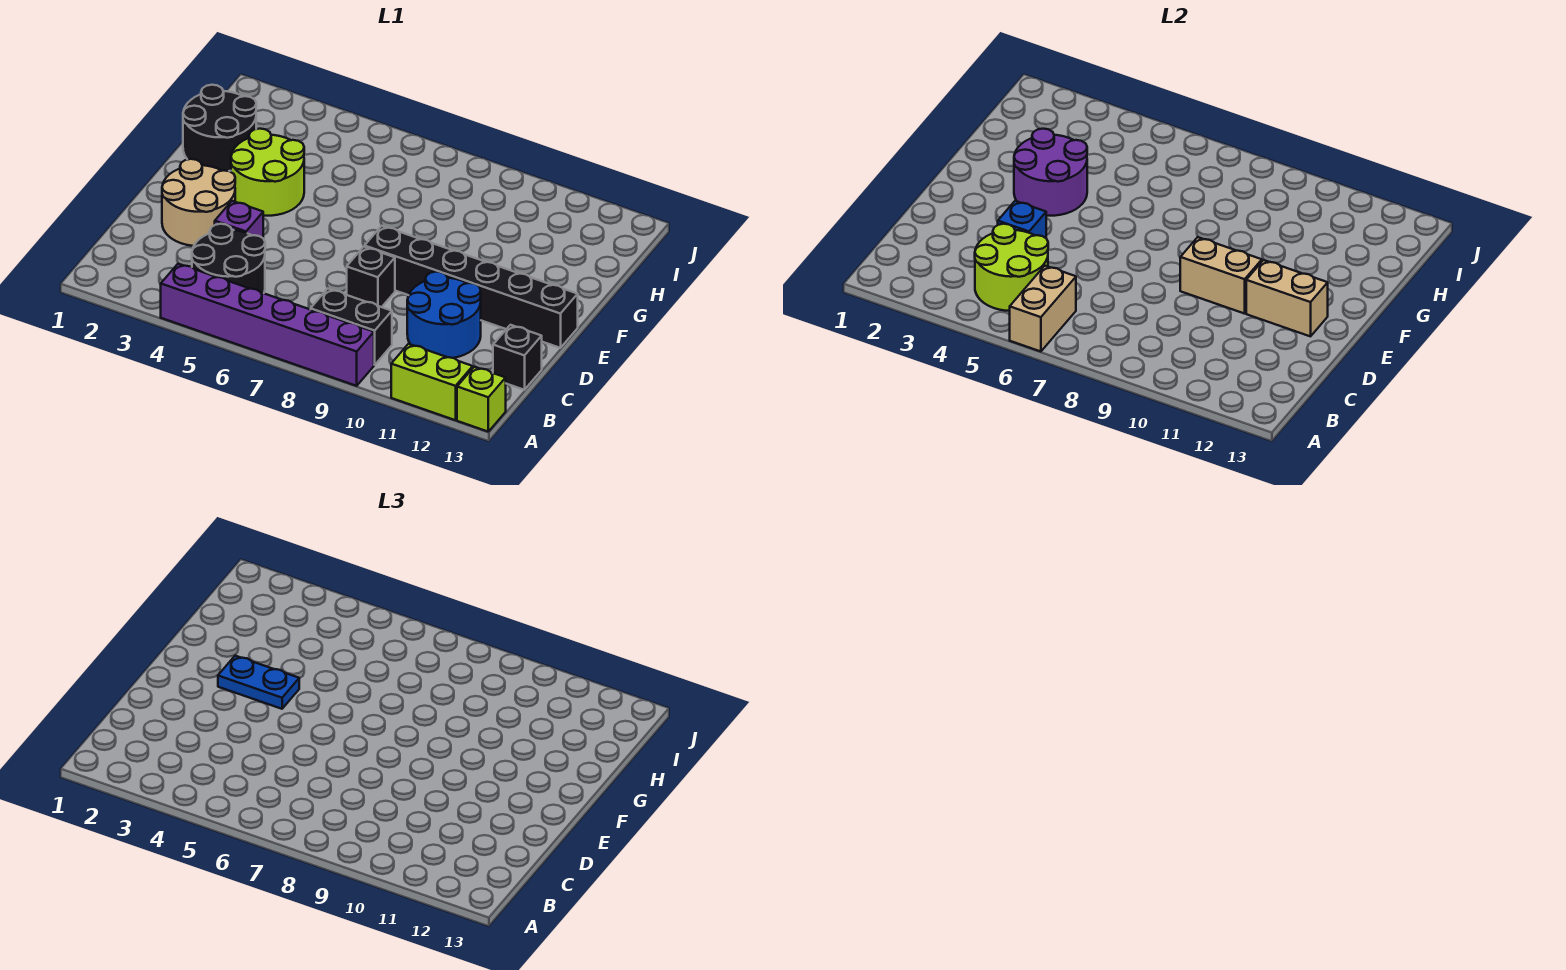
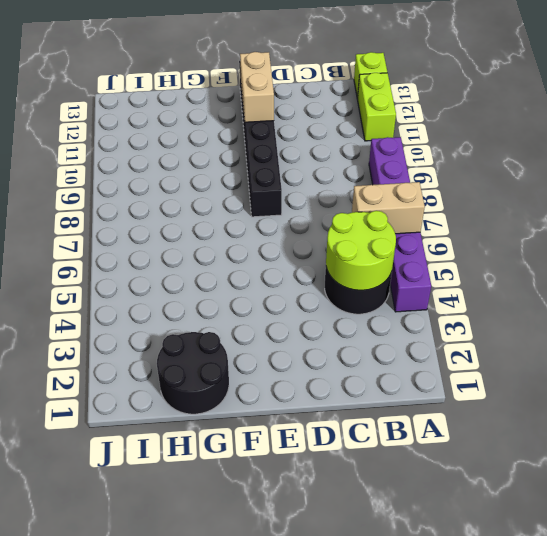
none -> black 1x2 brick [311,289,392,365]
none -> blue 2x2 round brick [407,272,481,358]
none -> black 1x1 brick [493,325,542,390]

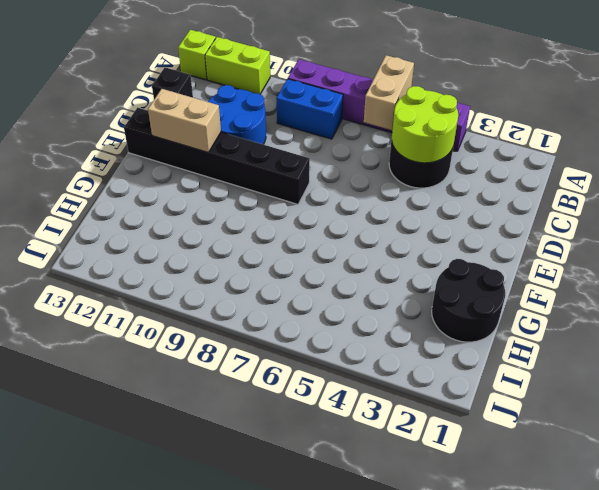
blue 1x2 brick [276,79,343,139] -> black 1x2 brick [311,289,392,365]
none -> tan 2x2 round brick [162,159,235,246]
none -> purple 1x1 brick [215,201,263,238]
none -> black 1x1 brick [347,247,395,307]

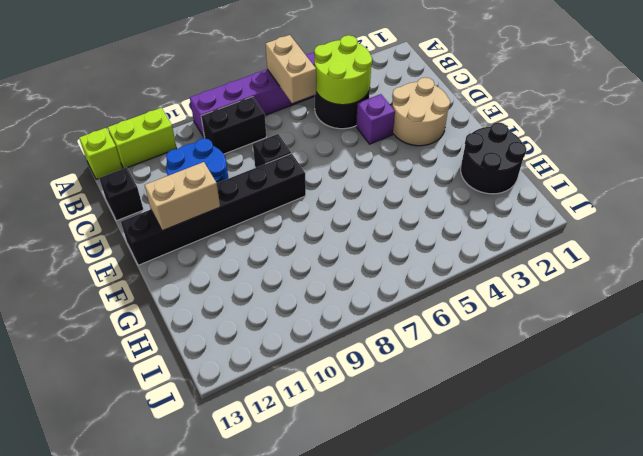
none -> lime 2x2 round brick [231,129,304,216]
none -> blue 1x1 brick [998,201,1046,238]
none -> tan 1x2 brick [1180,237,1262,314]

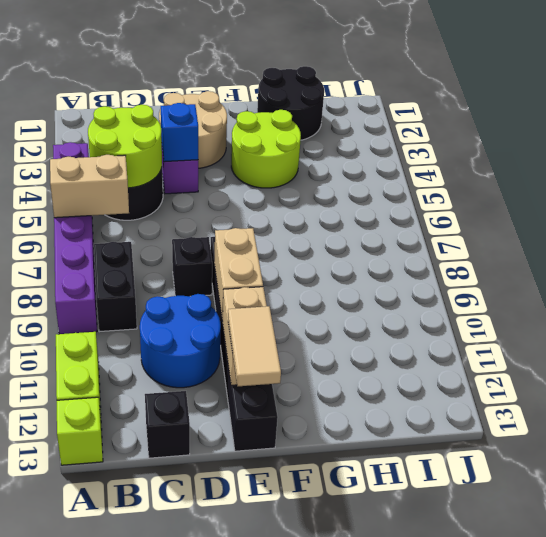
tan 1x2 tile [228,306,281,386] -> none
none -> purple 2x2 round brick [1014,129,1087,216]
none -> blue 1x2 plate [218,656,299,709]

